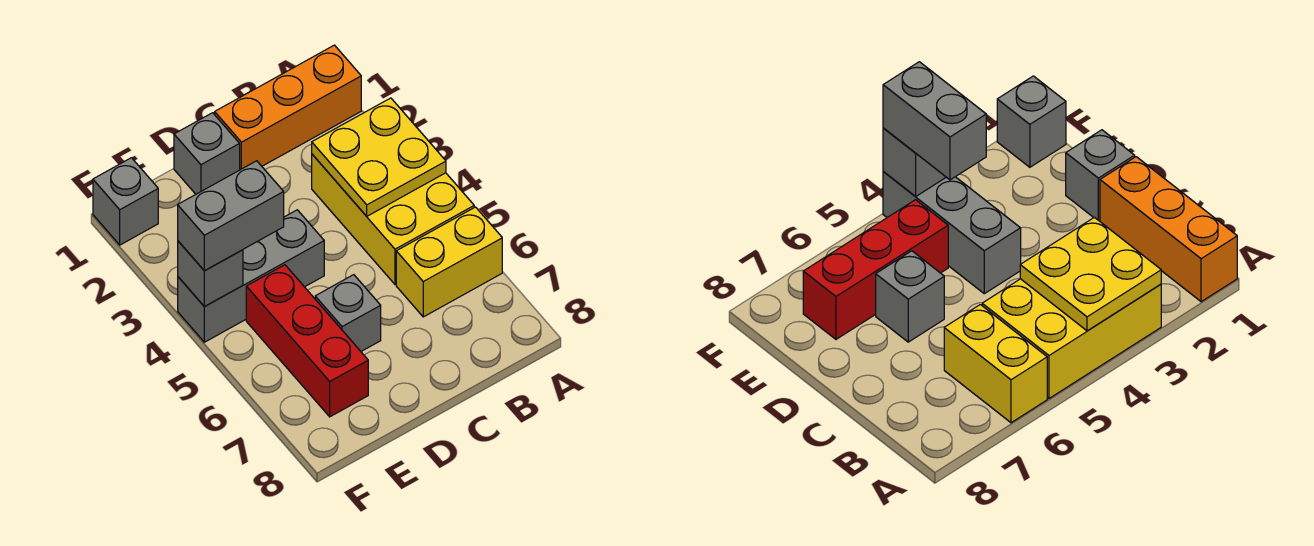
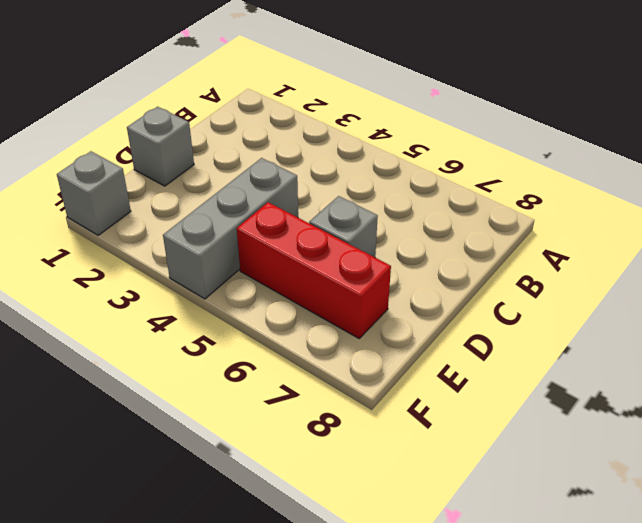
none -> orange 1x3 brick [215,45,361,170]
none -> yellow 2x3 brick [312,154,474,284]

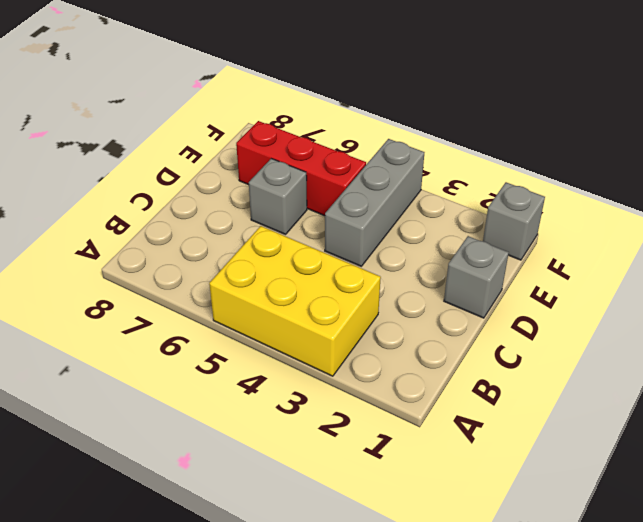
none -> orange 1x3 brick [215,45,361,170]
none -> yellow 1x2 brick [396,207,502,317]

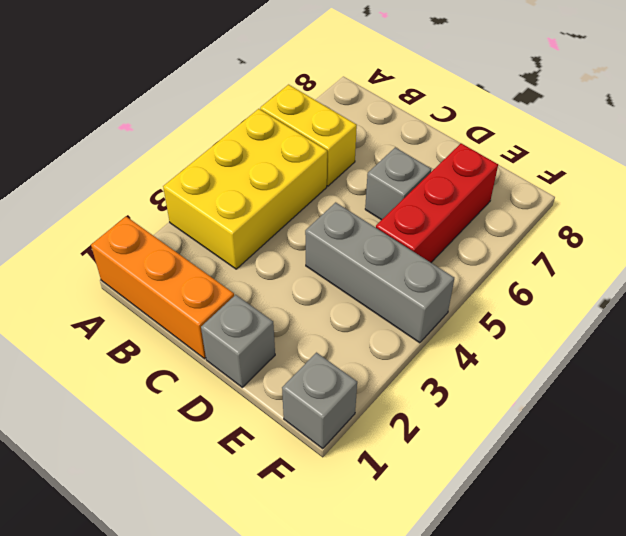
none -> yellow 2x2 plate [312,98,446,216]
none -> grey 1x1 brick [178,241,243,307]

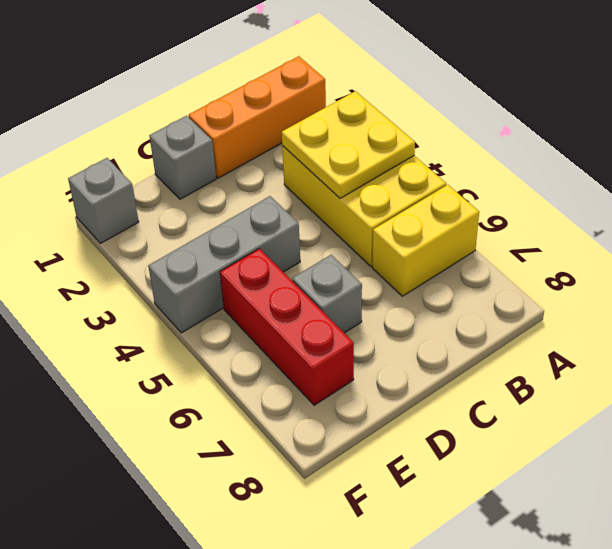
none -> grey 1x1 brick [178,241,243,307]
none -> grey 1x2 brick [178,161,284,271]

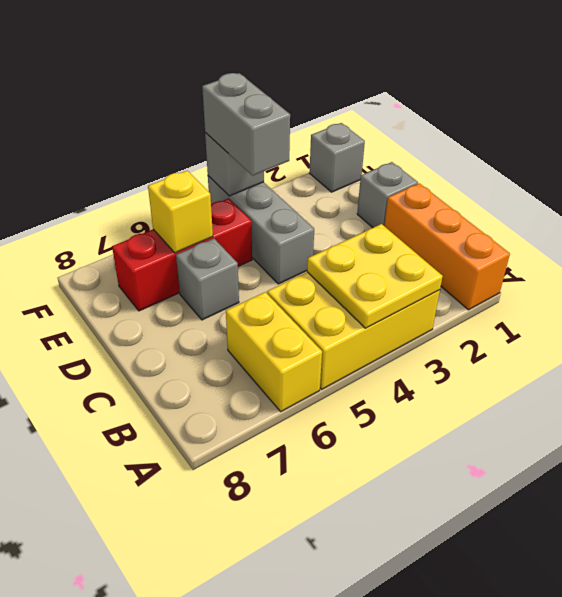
yellow 1x1 brick [148,171,213,253] -> none

